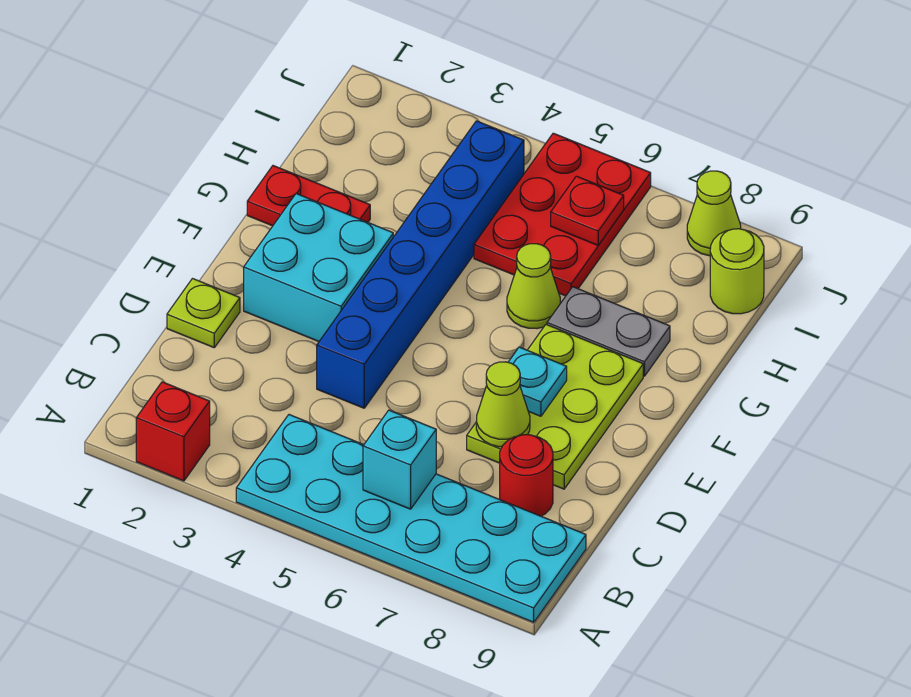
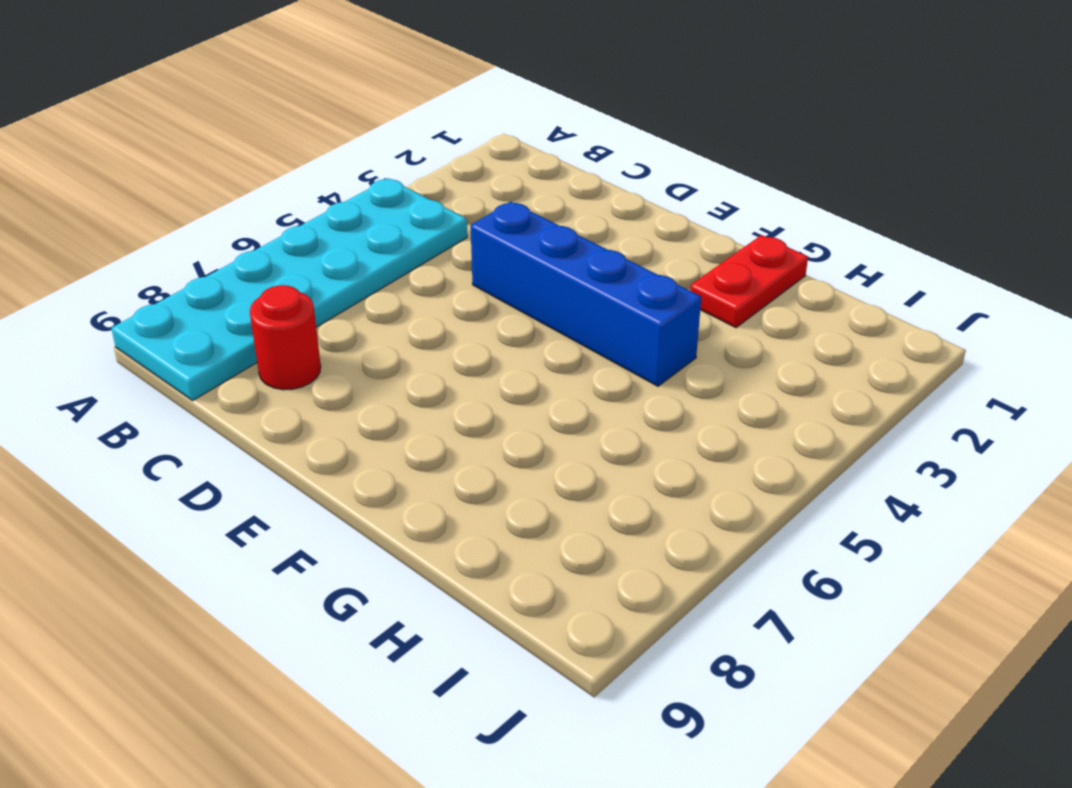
blue 1x4 brick [471,201,701,386] -> blue 1x6 brick [317,121,524,408]
none -> red 1x1 brick [136,382,210,481]
none -> lime 1x1 plate [167,279,240,348]
none -> lime 2x3 plate [467,325,643,489]

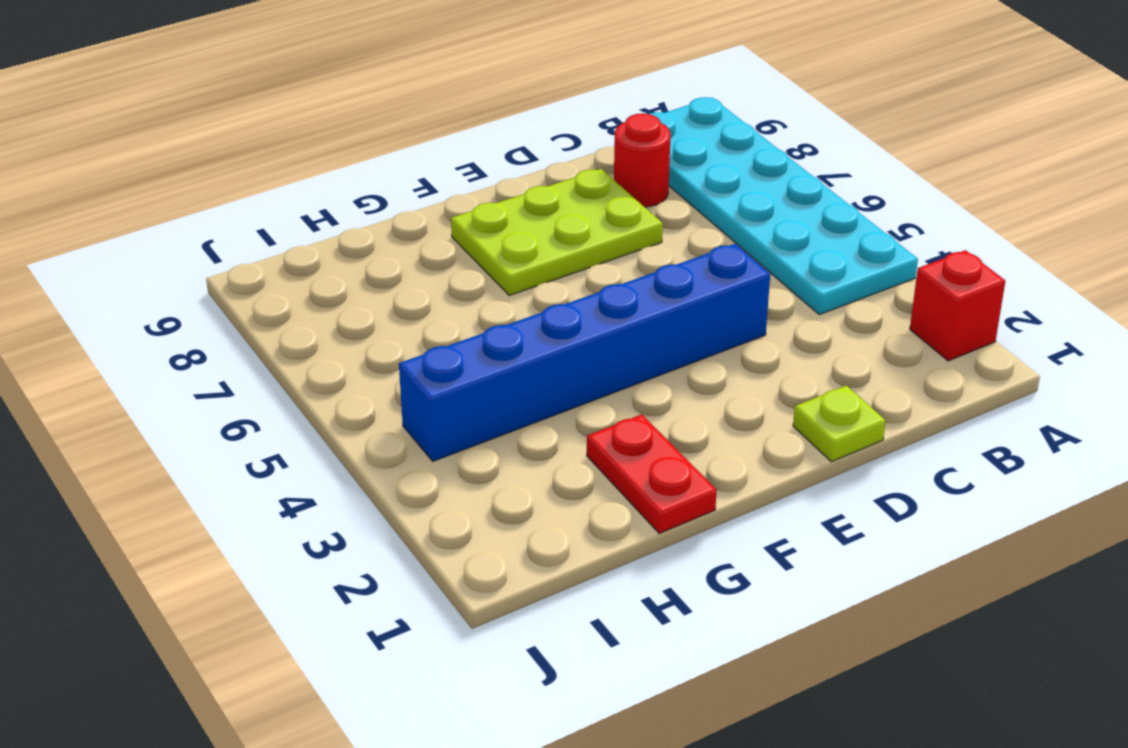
none -> cyan 2x2 brick [244,193,393,341]
none -> lime 1x1 cone [507,244,560,328]
none -> grey 1x2 plate [547,287,670,376]

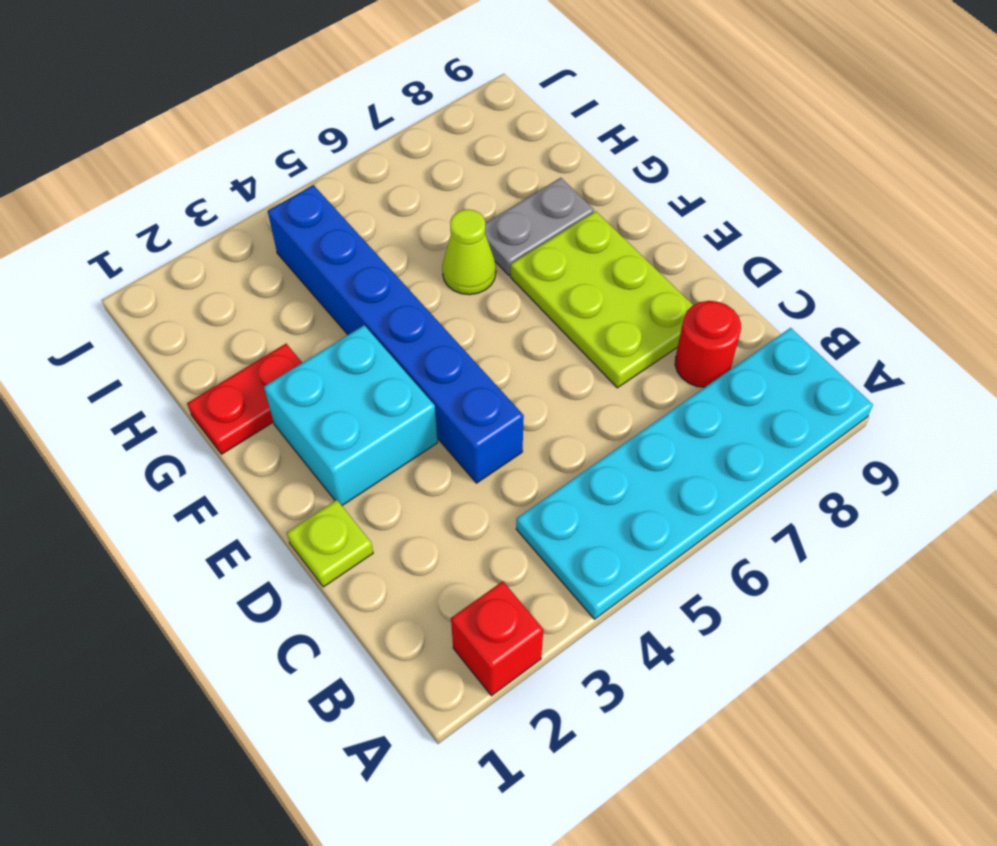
none -> red 2x3 plate [474,133,651,296]
none -> lime 1x1 round brick [710,229,764,314]
none -> lime 1x1 cone [687,171,741,256]

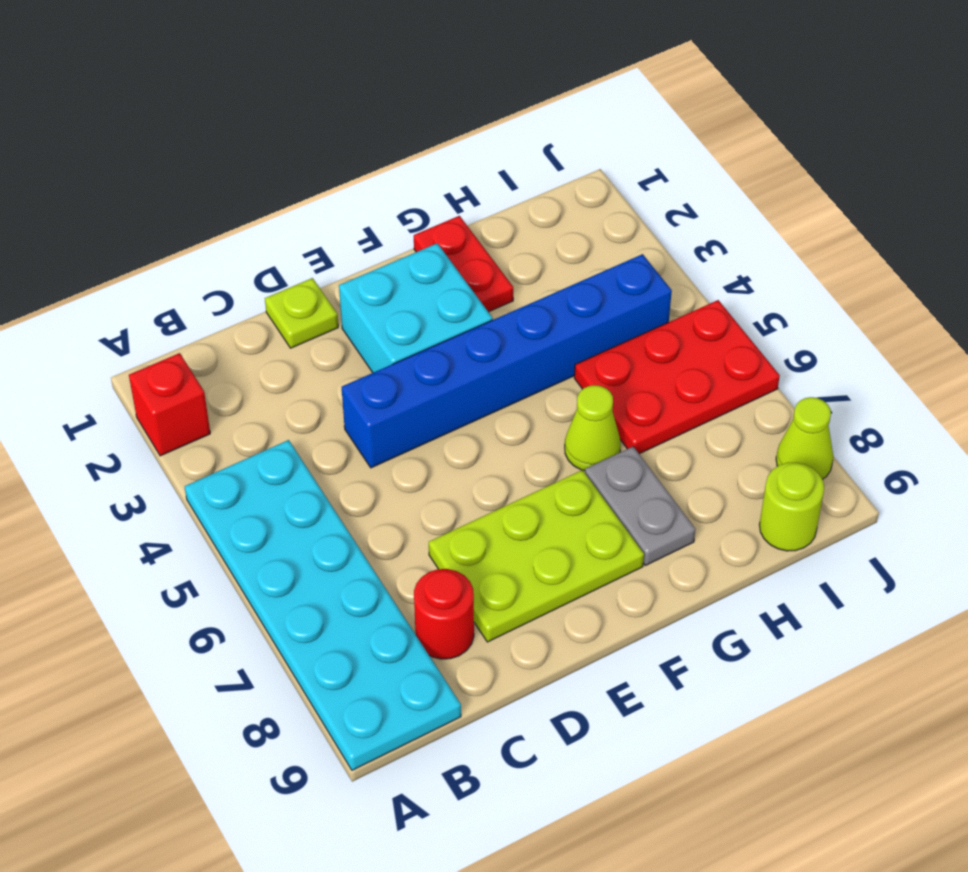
none -> cyan 1x1 brick [363,410,436,509]
none -> lime 1x1 cone [476,362,530,447]
none -> cyan 1x1 plate [508,347,567,416]

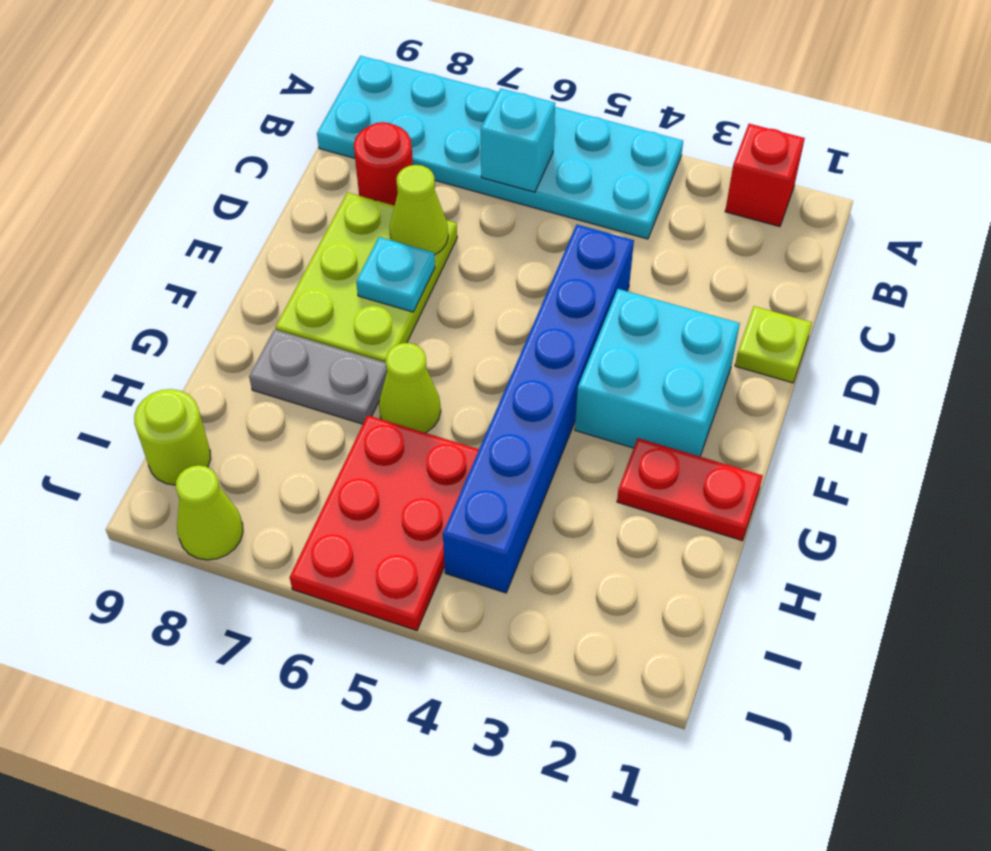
none -> red 1x1 plate [551,176,624,245]

